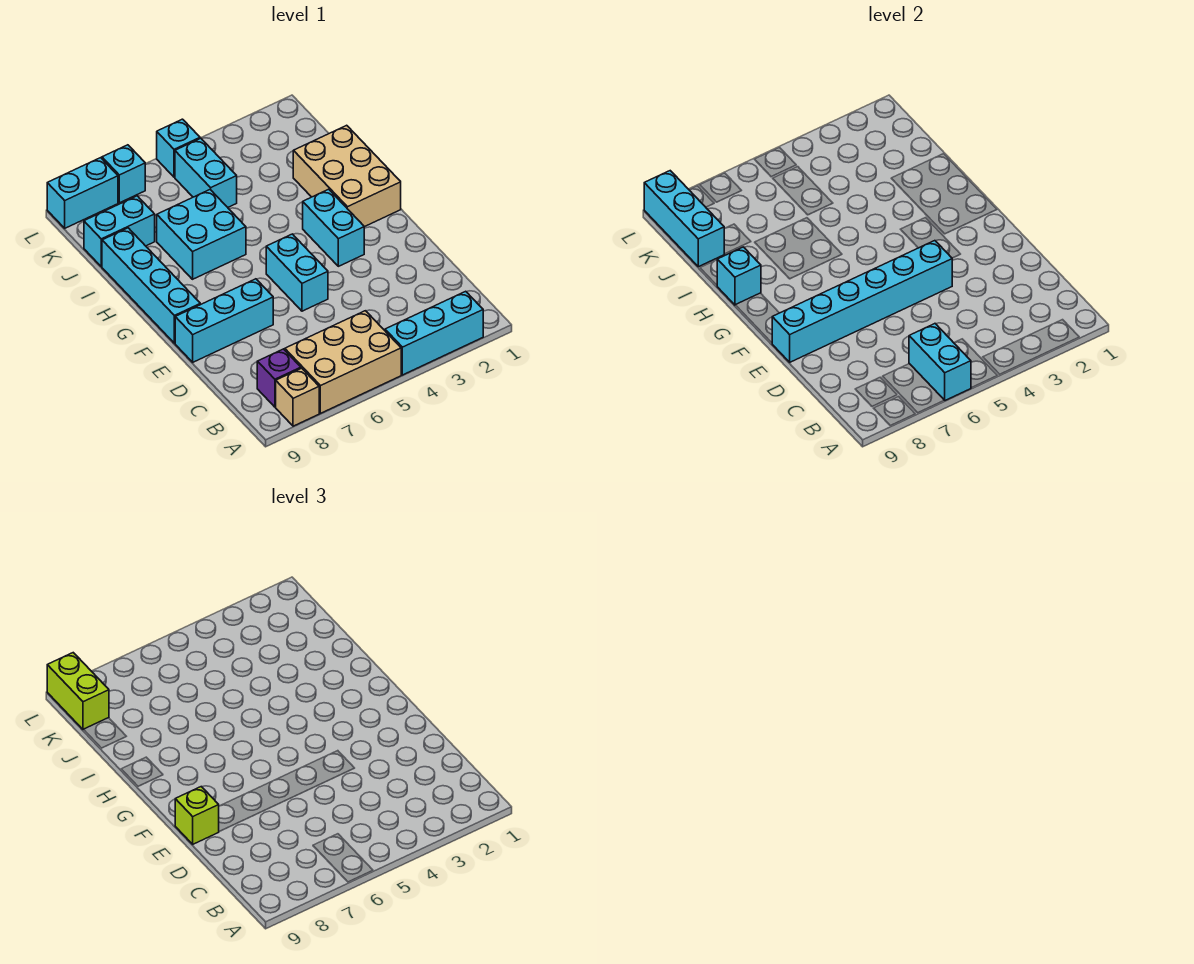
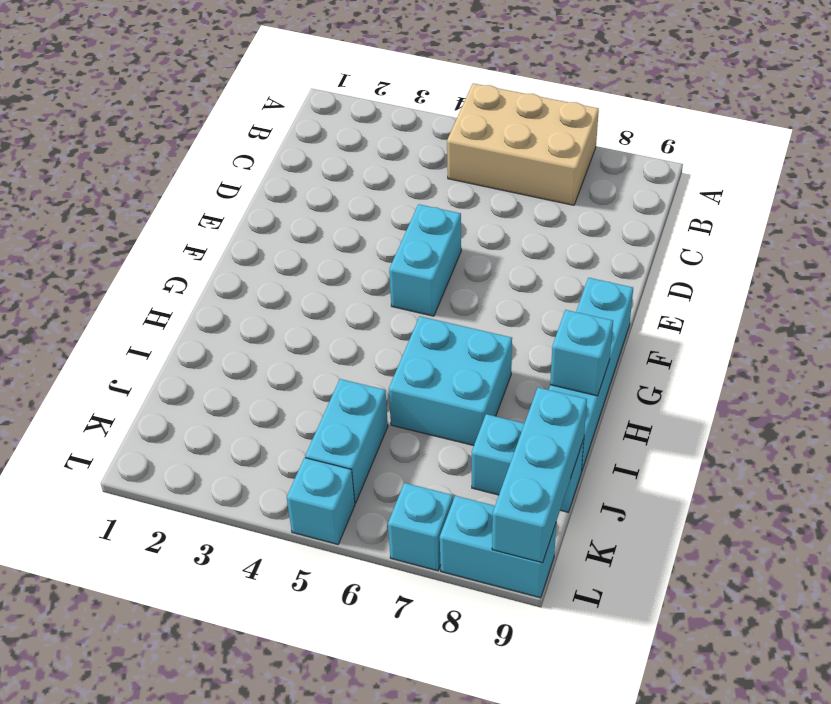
none -> cyan 1x3 brick [385,291,483,375]
none -> tan 1x1 brick [276,368,319,426]
none -> purple 1x1 brick [257,349,301,407]

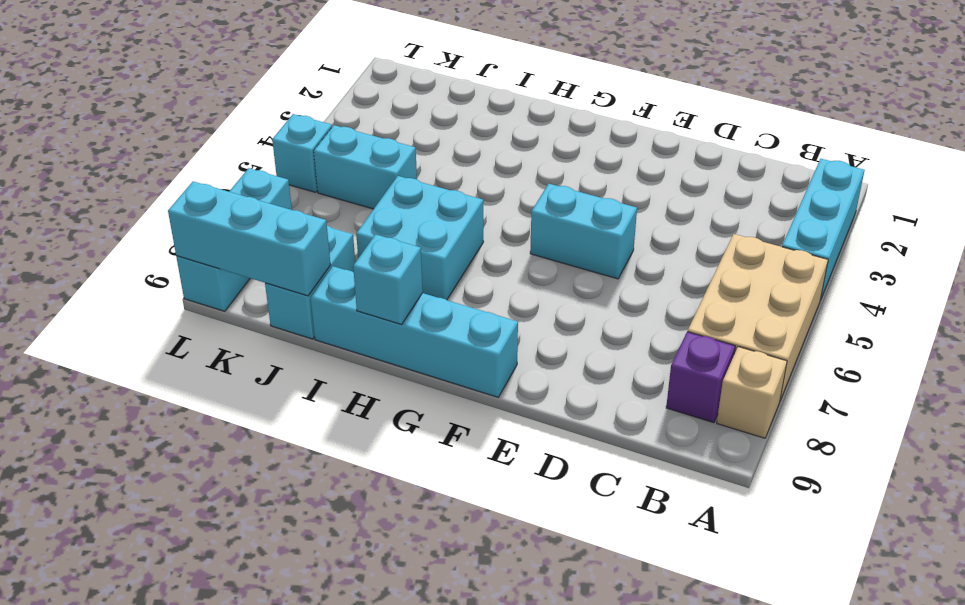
none -> cyan 1x3 brick [175,279,273,362]
none -> cyan 1x2 brick [303,189,364,266]
none -> tan 2x3 brick [293,125,401,227]

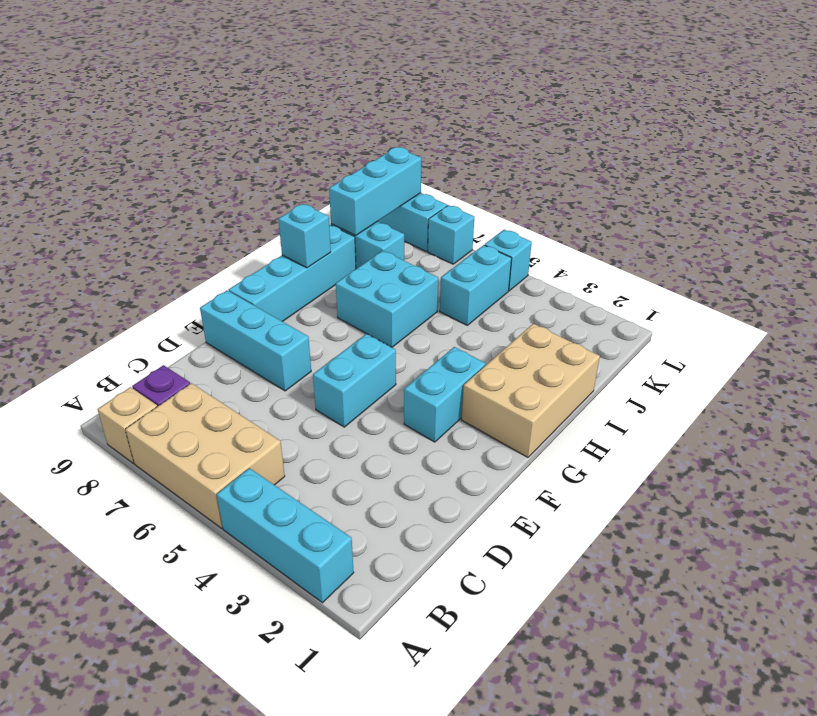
none -> cyan 1x2 brick [909,324,971,400]
none -> cyan 1x6 brick [772,241,952,362]
none -> lime 1x1 brick [175,787,219,844]

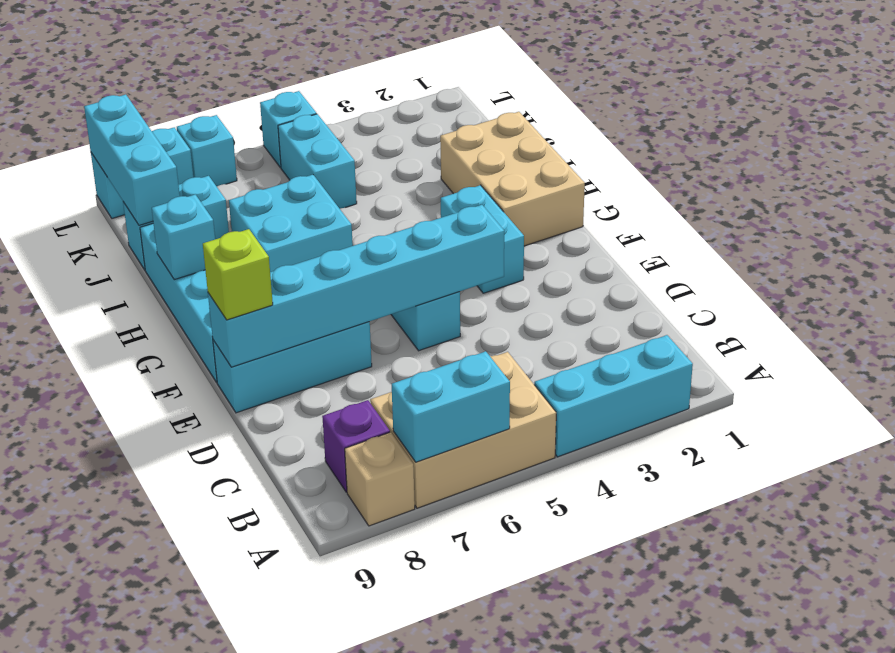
cyan 1x2 brick [392,351,510,462] -> cyan 1x2 brick turned to [909,324,971,400]
none -> lime 1x2 brick [47,653,109,730]

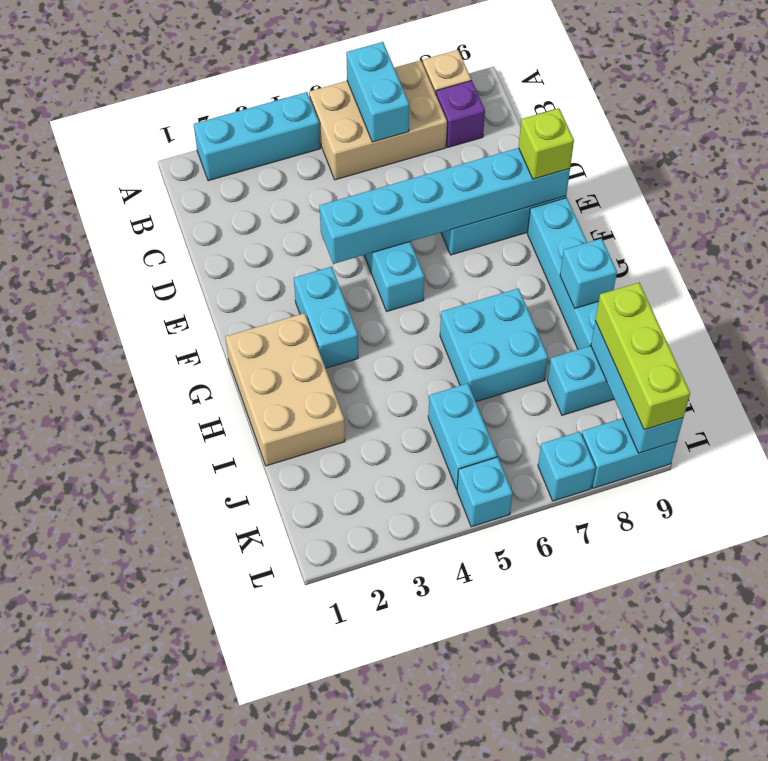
lime 1x3 brick [595,283,690,430] -> lime 1x2 brick [47,653,109,730]

